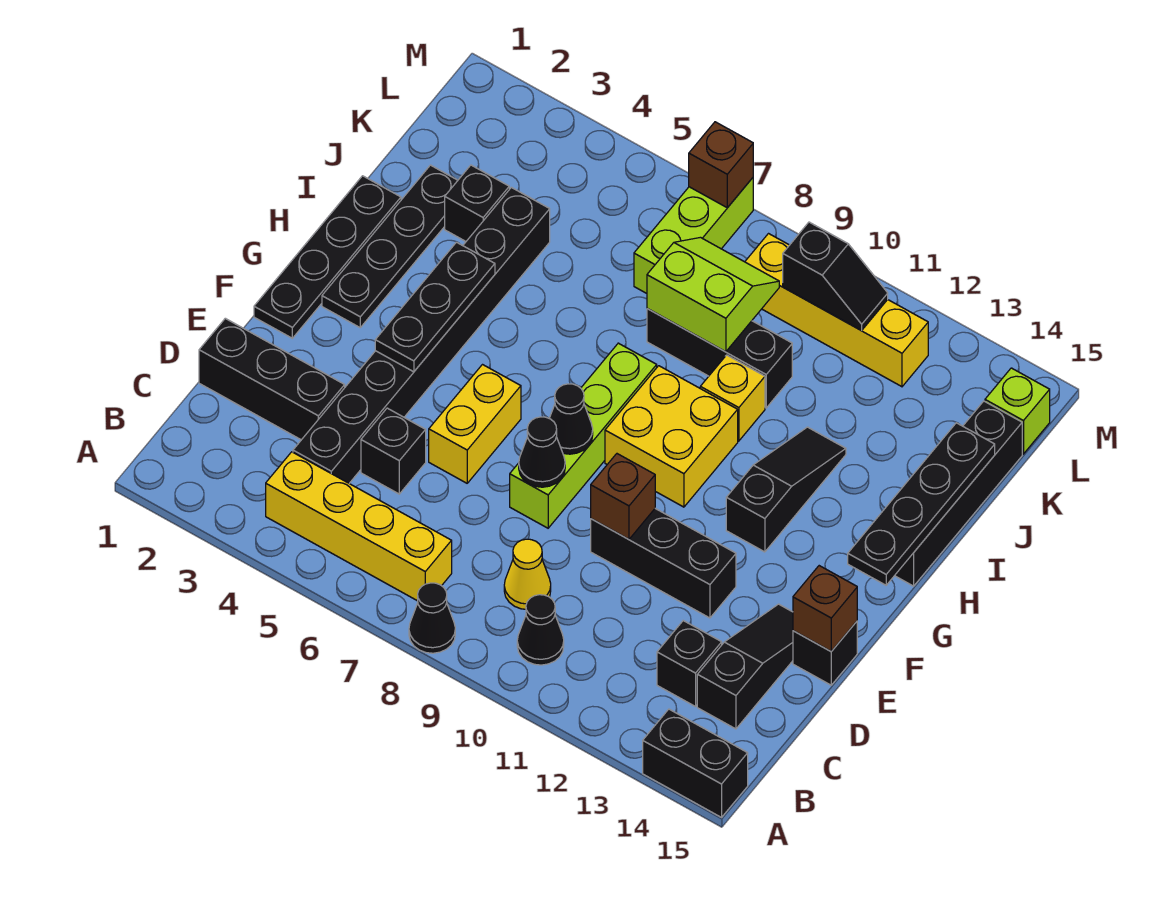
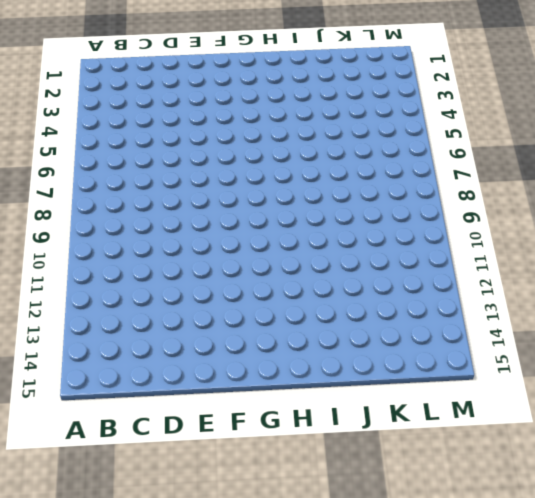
none -> black 1x1 cone [409,583,455,653]
none -> black 1x2 brick [643,709,748,817]
none -> yellow 1x4 brick [266,452,452,601]
none -> black 1x1 cone [517,595,564,665]

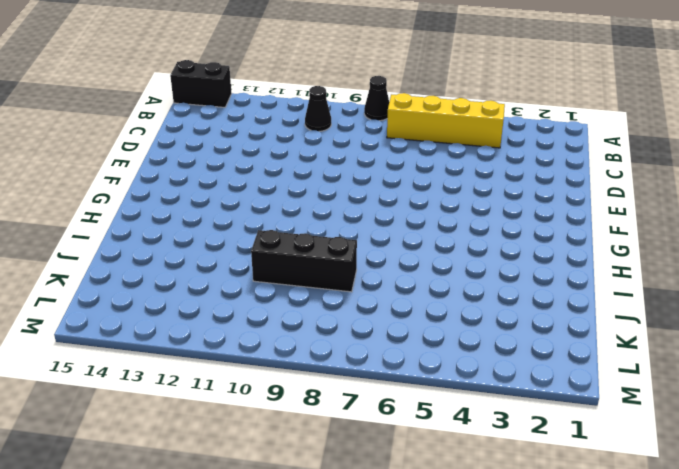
none -> black 1x8 brick [293,187,550,483]
none -> yellow 1x1 cone [504,539,551,609]
none -> black 1x1 brick [657,621,722,707]
none -> black 1x3 slope [697,604,793,729]

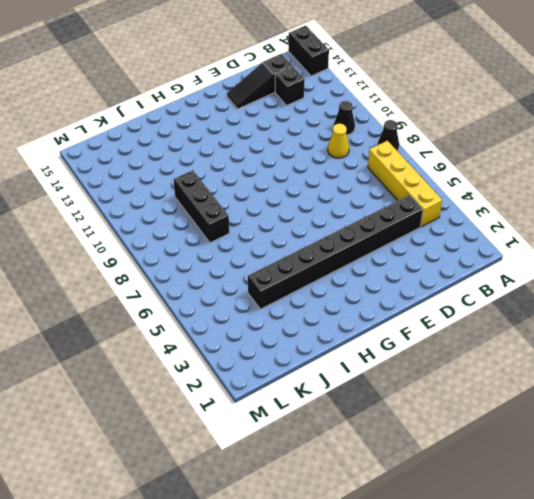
none -> black 1x3 brick [199,318,345,440]
none -> black 1x1 brick [361,408,426,494]
none -> yellow 1x2 brick [429,365,521,483]
none -> lime 1x4 brick [510,343,657,528]

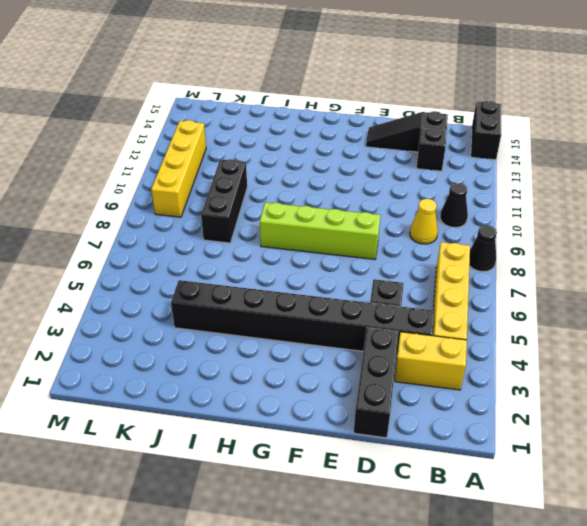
yellow 1x2 brick [395,332,467,390] -> yellow 1x2 brick moved to [429,365,521,483]
none -> black 1x3 brick [591,509,736,618]
none -> black 1x1 brick [793,621,857,685]
none -> black 1x4 plate [254,176,401,338]
none -> black 1x4 plate [322,165,458,327]

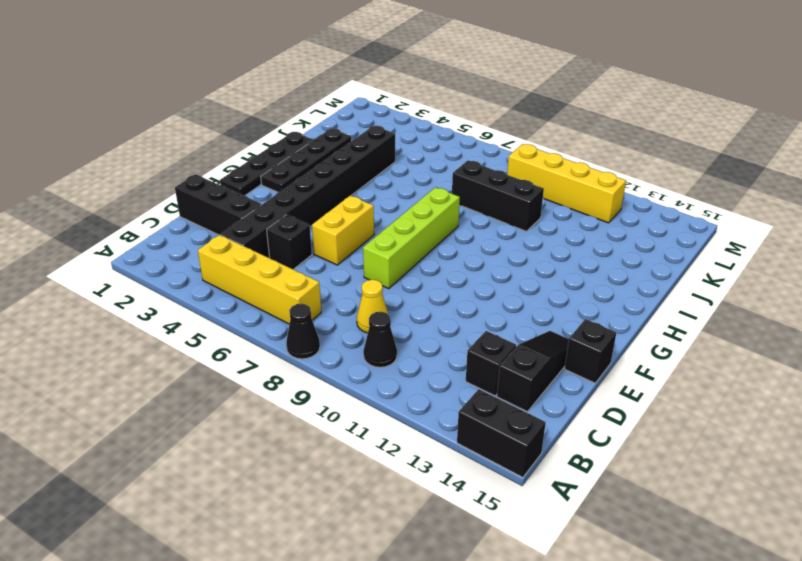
none -> black 1x3 brick [591,509,736,618]
none -> yellow 2x2 brick [605,366,738,507]
none -> black 1x3 slope [726,427,846,552]
none -> black 1x4 brick [895,401,1022,586]

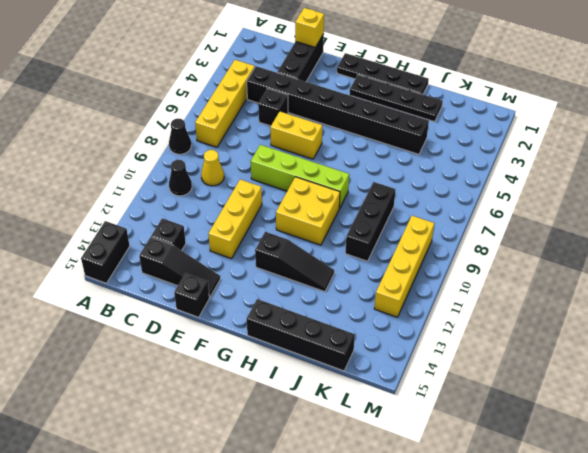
yellow 1x1 brick [295,8,324,47] -> yellow 1x1 brick moved to [700,355,765,441]
yellow 1x3 brick [208,179,262,259] -> black 1x3 brick [591,509,736,618]
none -> black 1x1 brick [445,165,509,241]
none -> lime 1x3 brick [634,178,753,293]
none -> lime 1x1 brick [985,368,1050,454]
none -> black 1x1 cone [519,417,565,487]

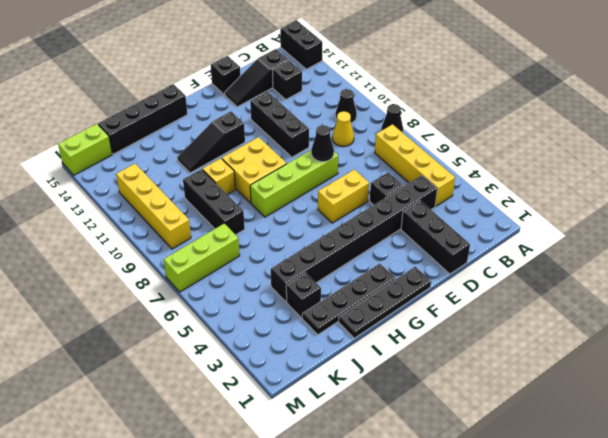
lime 1x2 brick [58,124,112,175] -> lime 1x1 brick [985,368,1050,454]
none -> brown 1x1 brick [591,454,655,539]
none -> brown 1x1 brick [793,566,857,651]
none -> black 1x3 plate [375,242,495,372]
none -> black 1x1 cone [549,384,593,454]

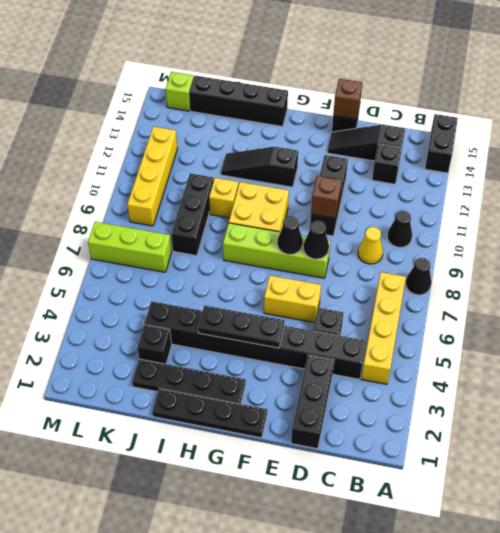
none -> black 1x4 plate [848,423,995,585]
none -> lime 2x2 slope [647,237,779,352]
none -> black 1x2 slope [783,222,888,331]
none -> brown 1x1 brick [689,122,753,208]

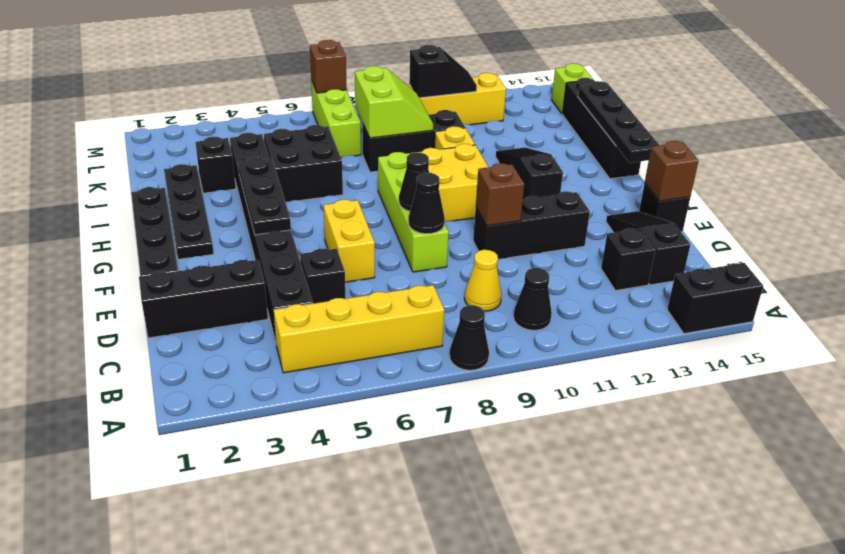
black 2x2 brick [264,125,343,202] -> none
lime 2x2 slope [355,66,433,138] -> lime 2x2 slope turned to [647,237,779,352]

